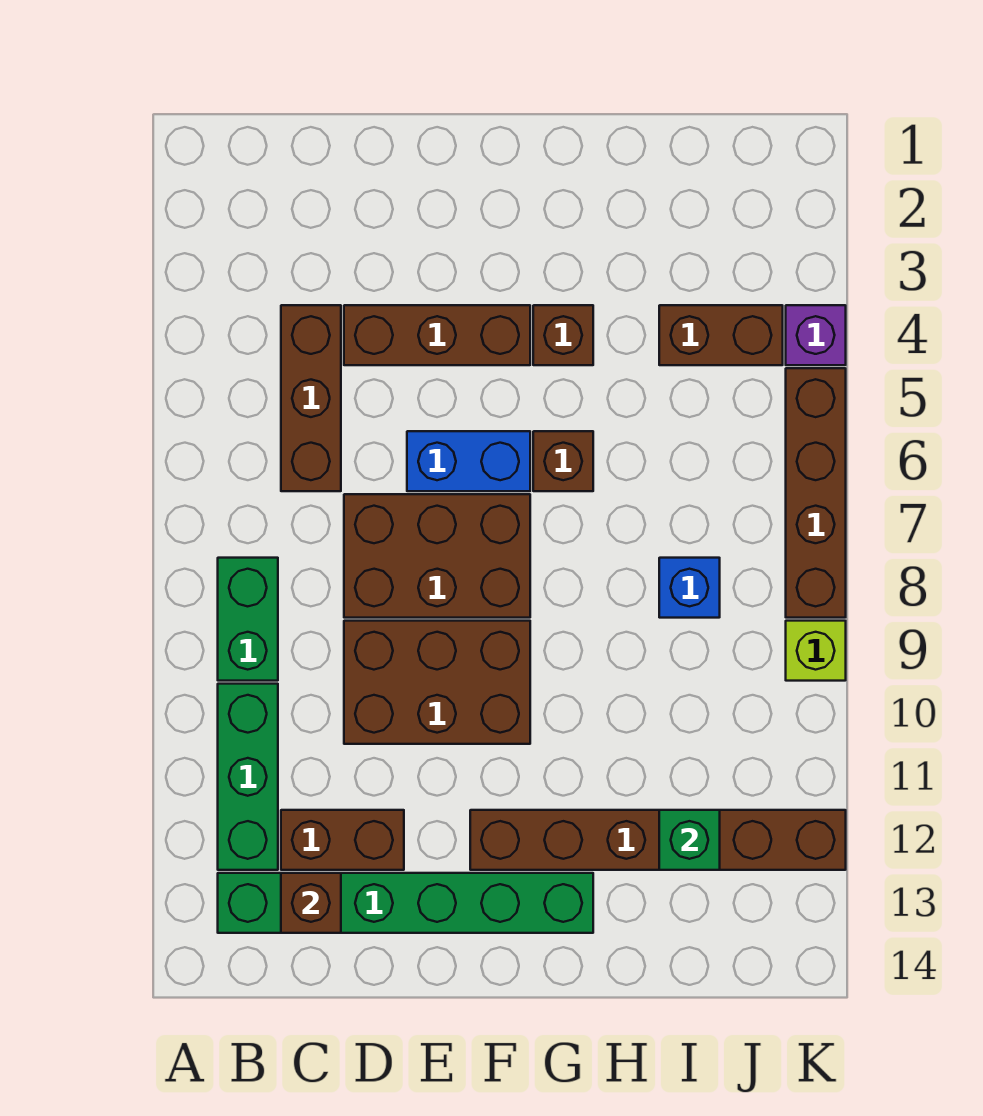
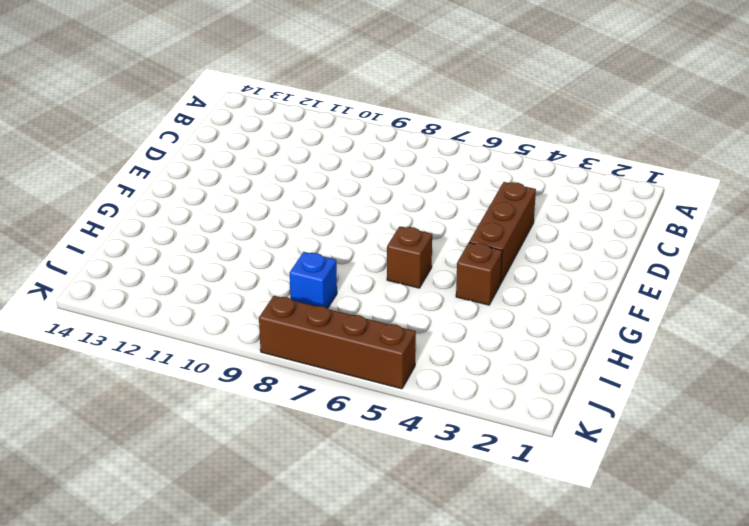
none -> green 1x2 brick [218,558,278,681]
none -> green 1x3 brick [218,684,278,870]
none -> green 1x6 brick [218,873,593,933]

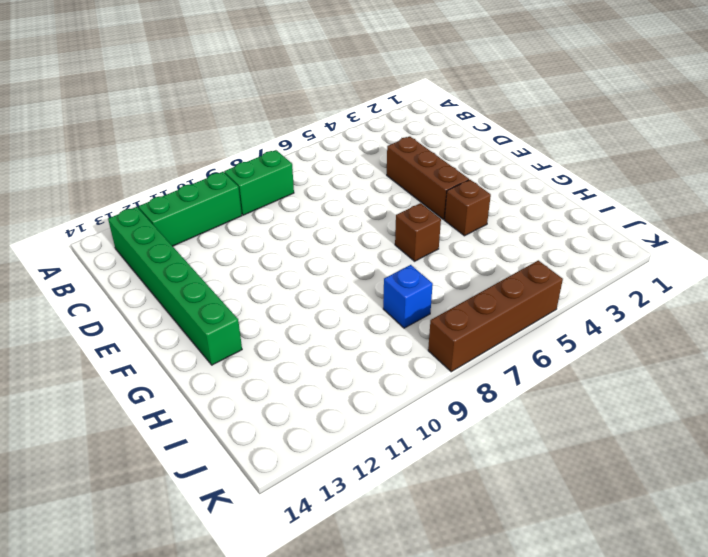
none -> brown 1x3 brick [281,305,341,491]
none -> brown 1x2 brick [281,810,404,870]
none -> brown 2x3 brick [344,494,530,618]

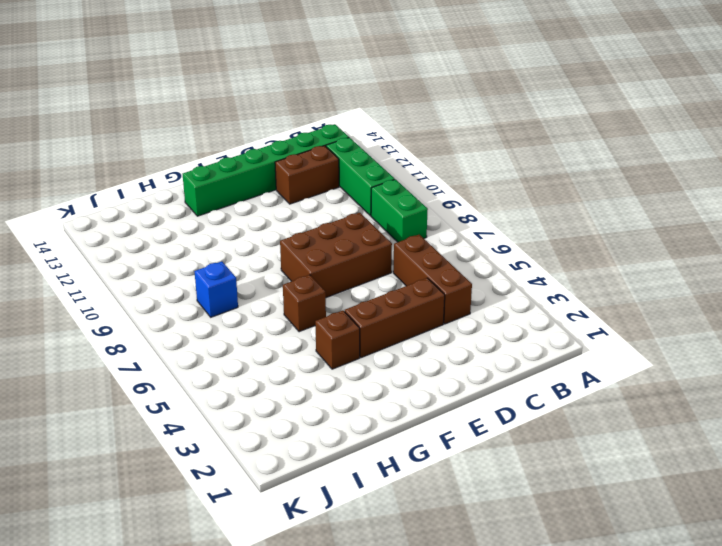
none -> brown 2x3 brick [344,621,530,744]
none -> blue 1x2 brick [407,431,530,491]
none -> brown 1x6 brick [470,810,846,870]

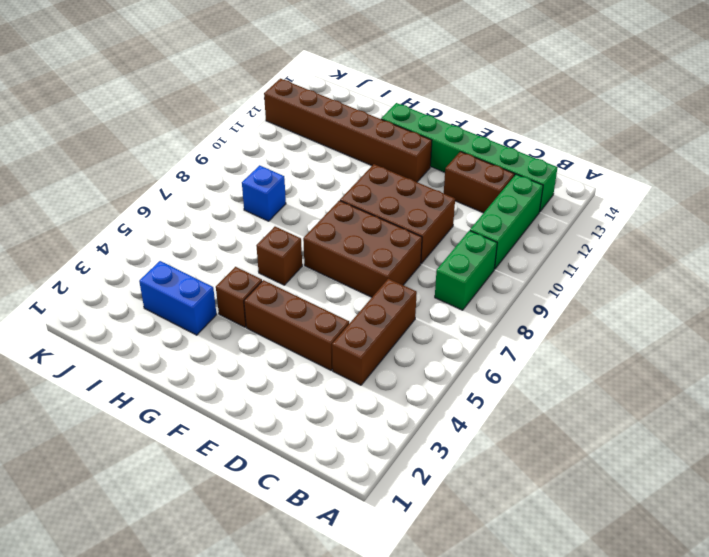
blue 1x2 brick [139,261,217,335] -> blue 1x2 brick moved to [407,431,530,491]
none -> brown 1x2 brick [659,305,783,365]
none -> purple 1x1 brick [786,305,846,365]
none -> brown 1x4 brick [786,368,846,618]

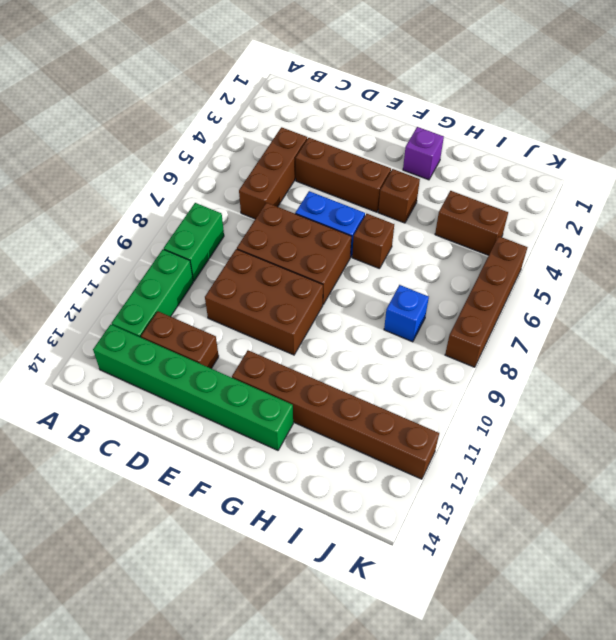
purple 1x1 brick [403,127,444,180] -> purple 1x1 brick moved to [786,305,846,365]
none -> lime 1x1 brick [786,621,846,681]
none -> brown 1x1 brick [281,873,341,933]
none -> green 1x1 brick [659,810,720,870]

